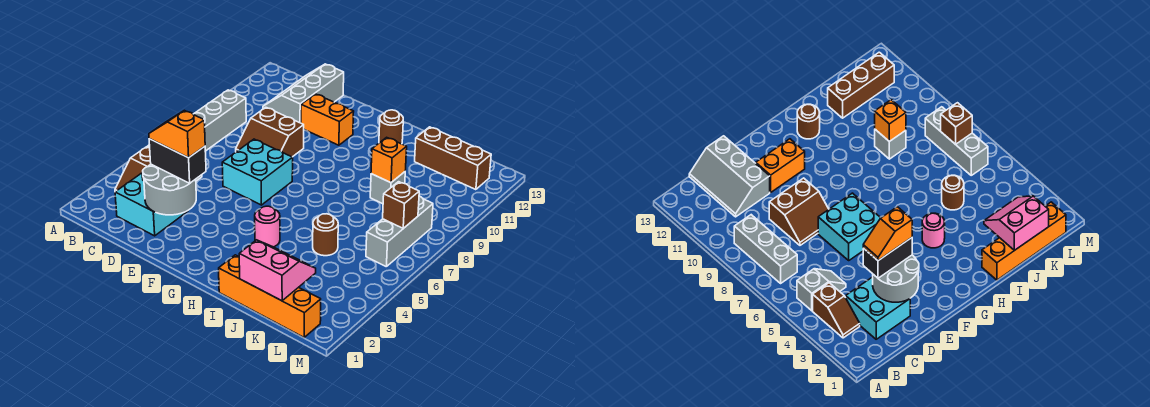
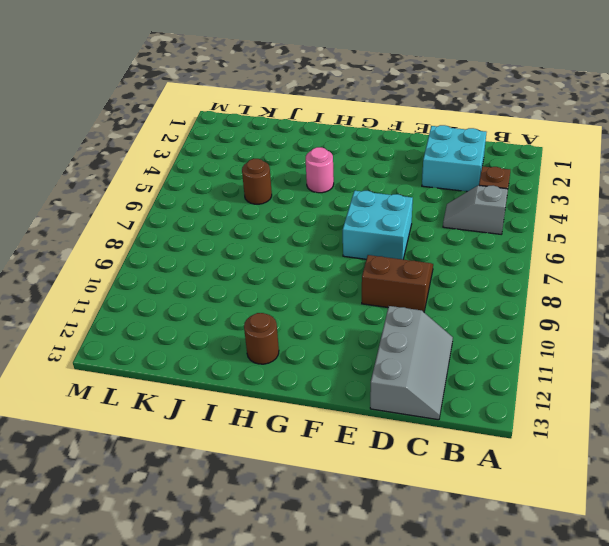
none -> grey 1x3 brick [194,90,246,151]
none -> orange 1x2 brick [301,94,354,145]
none -> orange 1x4 brick [219,255,321,337]

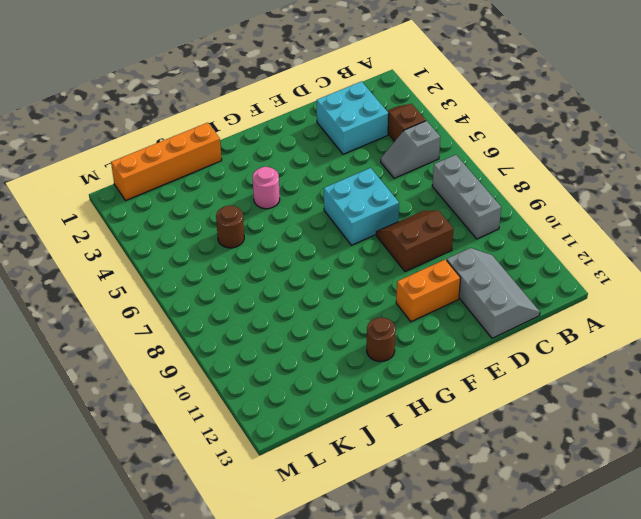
none -> grey 1x1 brick [370,172,405,204]
none -> brown 1x3 brick [415,127,491,190]
none -> grey 1x3 brick [366,196,433,266]

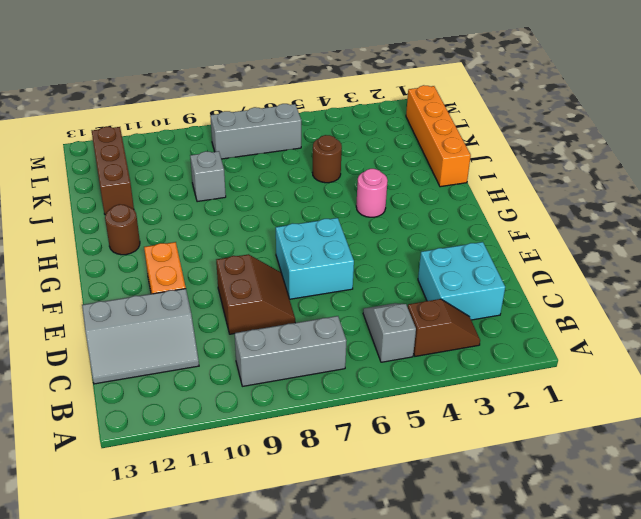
none -> grey 2x2 round brick [143,164,196,215]
none -> pink 2x2 slope [239,240,316,301]
none -> orange 1x1 brick [371,137,407,183]

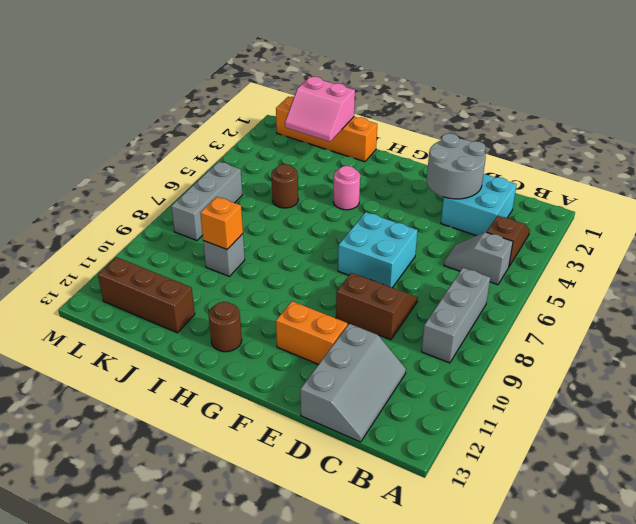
none -> brown 1x1 brick [383,182,419,228]
none -> black 1x2 brick [149,139,206,183]
none -> orange 1x2 slope [149,110,205,158]

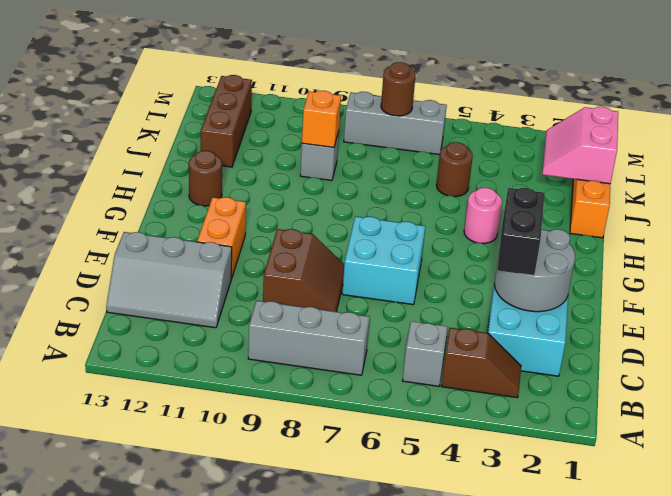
brown 1x1 round brick [381,62,416,116] -> brown 1x1 brick [383,182,419,228]
none -> orange 1x2 slope [149,110,205,158]

